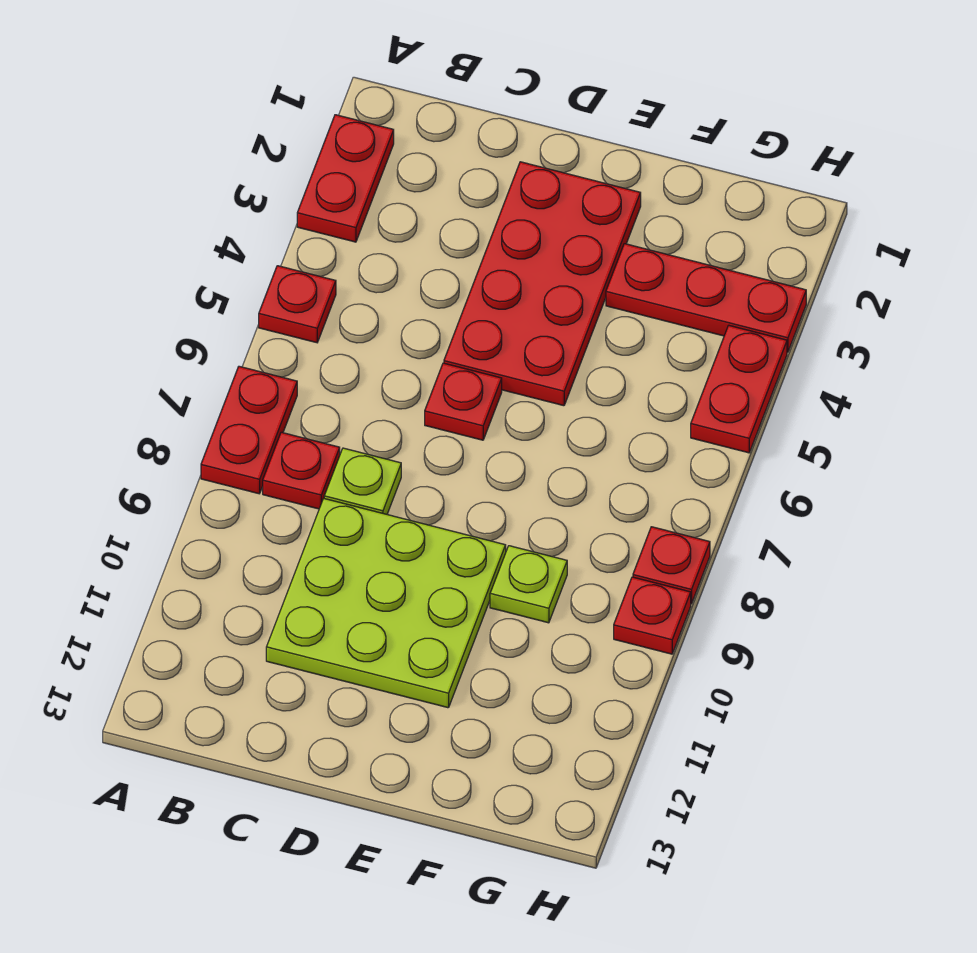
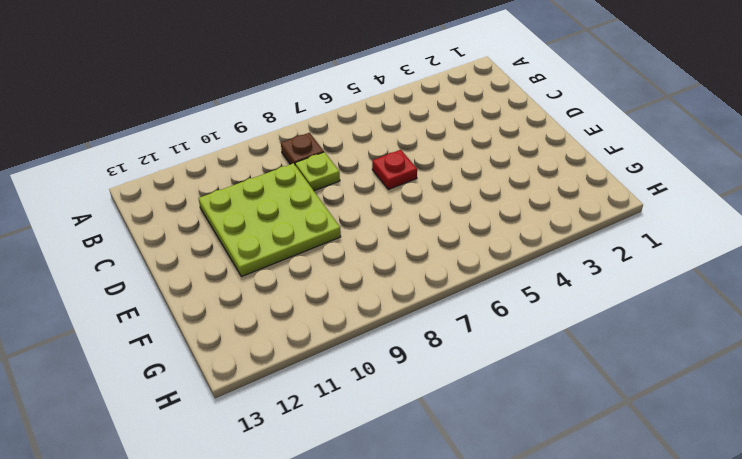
brown 1x1 plate [281,133,324,164] -> red 1x1 plate [263,432,340,509]
none -> red 1x2 plate [297,115,394,242]
none -> red 1x1 plate [259,266,336,343]
none -> red 1x2 plate [201,366,297,494]

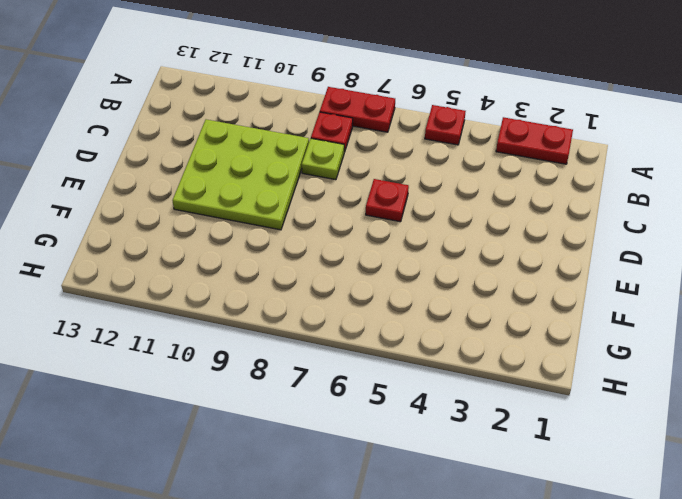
none -> red 2x4 plate [444,162,641,406]
none -> red 1x3 plate [606,244,806,352]
none -> lime 1x1 plate [490,546,567,623]

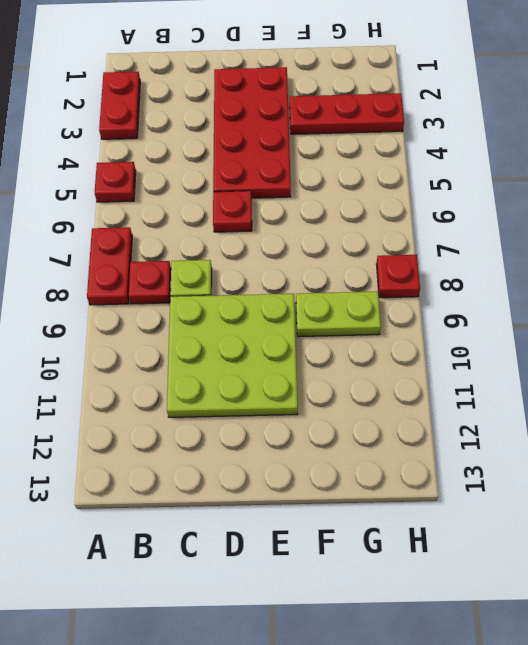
lime 1x2 plate [296,292,381,337] -> lime 1x1 plate [490,546,567,623]
none -> red 1x2 plate [691,325,787,453]
none -> red 1x1 plate [614,577,691,654]

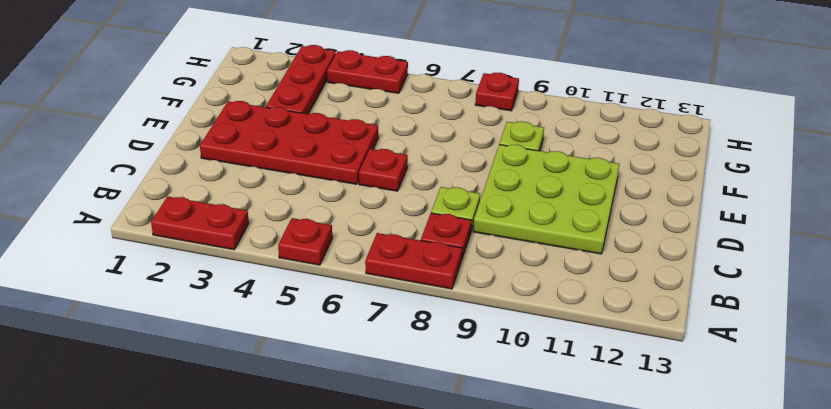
none -> red 1x1 plate [614,577,691,654]

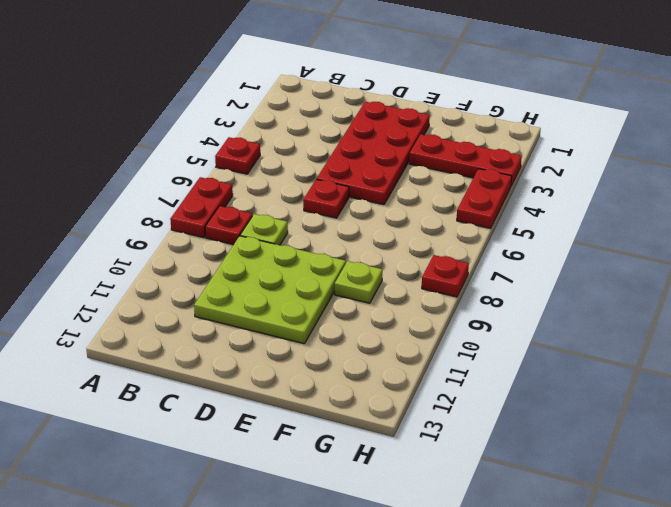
none -> red 1x2 plate [297,115,394,242]
none -> red 1x1 plate [614,577,691,654]

